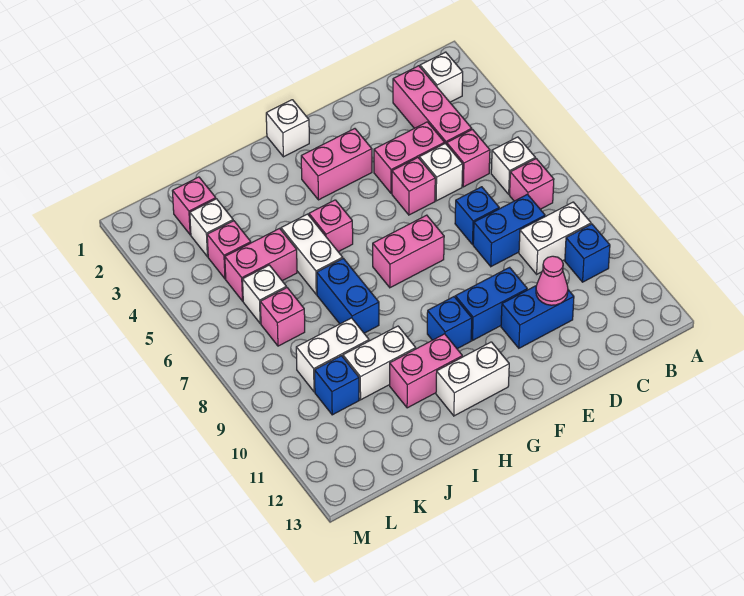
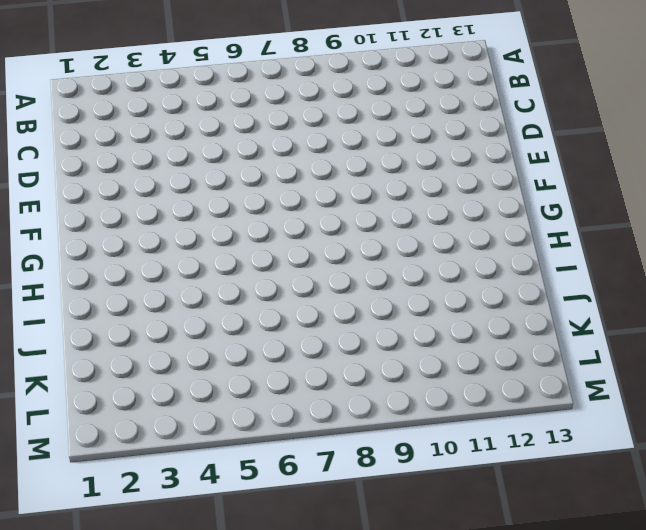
none -> white 1x1 brick [420,52,463,102]
none -> white 1x1 brick [491,137,535,194]
none -> pink 1x1 brick [510,159,554,209]
none -> white 1x2 brick [519,202,591,274]

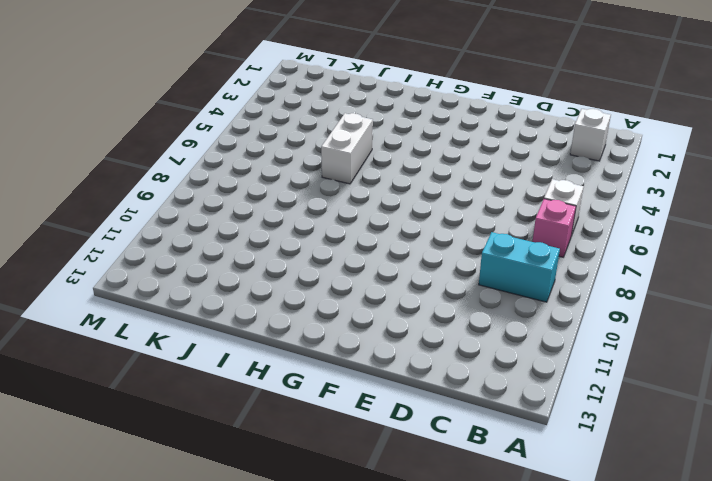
cyan 1x2 brick [479,232,560,302] -> white 1x2 brick [519,202,591,274]
none -> blue 1x1 brick [565,224,610,282]
none -> pink 1x3 brick [393,66,472,145]
none -> pink 1x1 brick [447,130,490,187]
none -> blue 1x2 brick [473,194,545,267]

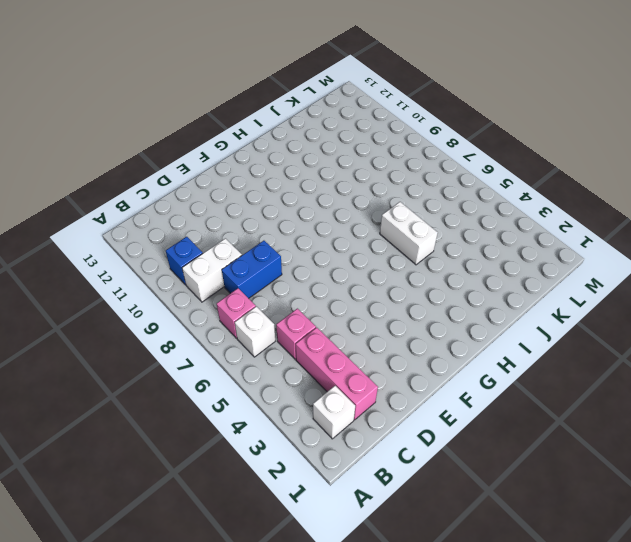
none -> pink 1x2 brick [374,122,445,193]
none -> white 1x1 brick [419,143,463,201]
none -> blue 1x1 brick [455,187,499,245]
none -> blue 1x2 brick [501,285,574,348]

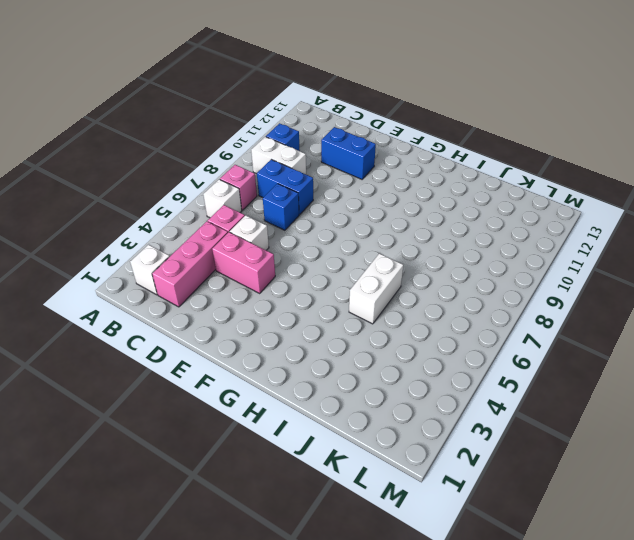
none -> pink 1x1 brick [392,158,435,215]
none -> blue 1x2 brick [455,267,527,340]
none -> pink 1x2 brick [301,129,372,200]
none -> pink 1x2 brick [373,215,444,288]

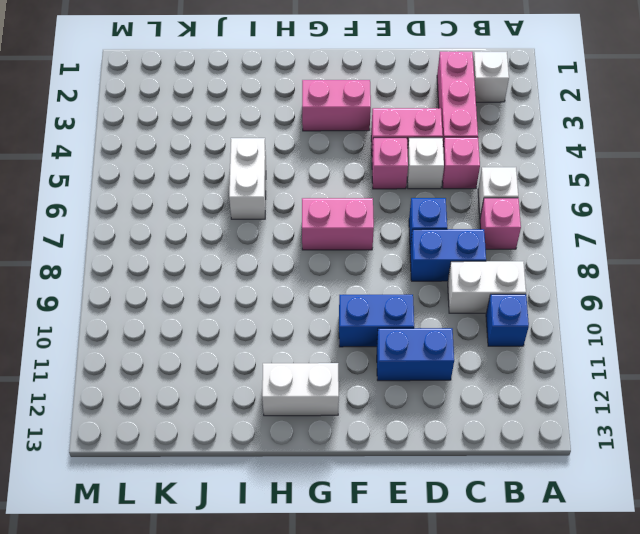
none -> white 1x1 brick [266,100,309,157]
none -> blue 1x1 brick [427,297,472,349]
none -> pink 1x1 brick [309,200,353,252]
none -> pink 1x2 brick [390,334,462,408]

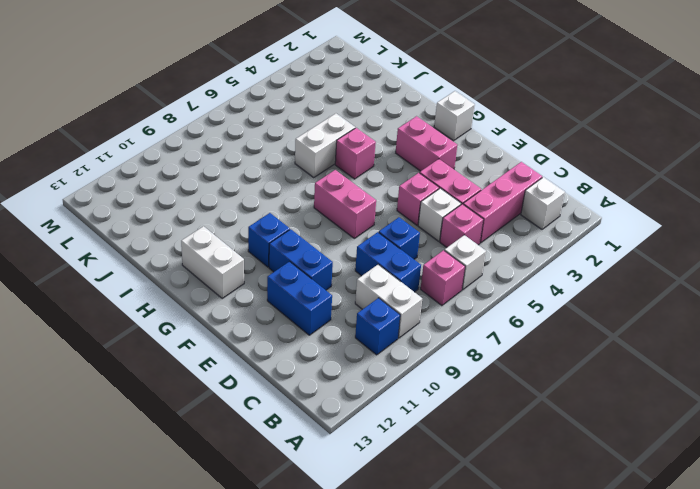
none -> pink 1x2 brick [390,334,462,408]
none -> blue 1x2 brick [317,258,379,333]
none -> white 1x2 brick [343,326,416,400]
none -> pink 1x2 brick [225,229,297,301]

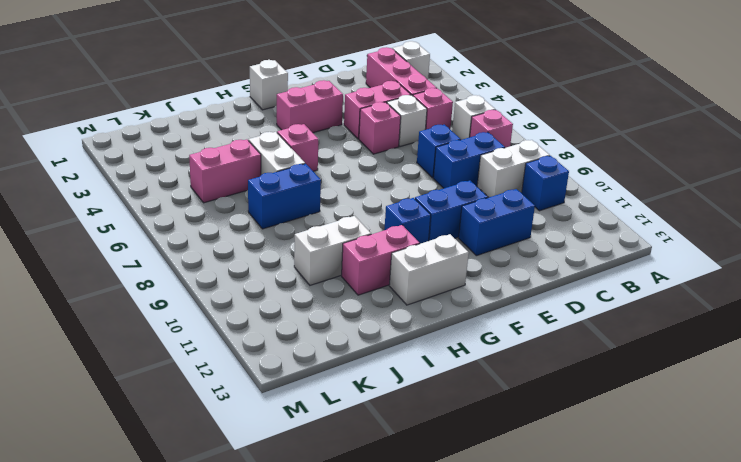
blue 1x2 brick [248,164,321,229] -> blue 1x2 brick turned to [317,258,379,333]
none -> pink 1x2 brick [373,215,444,288]
none -> white 1x2 brick [296,318,369,392]
none -> pink 1x1 brick [173,177,216,235]
none -> white 1x1 brick [190,199,233,257]

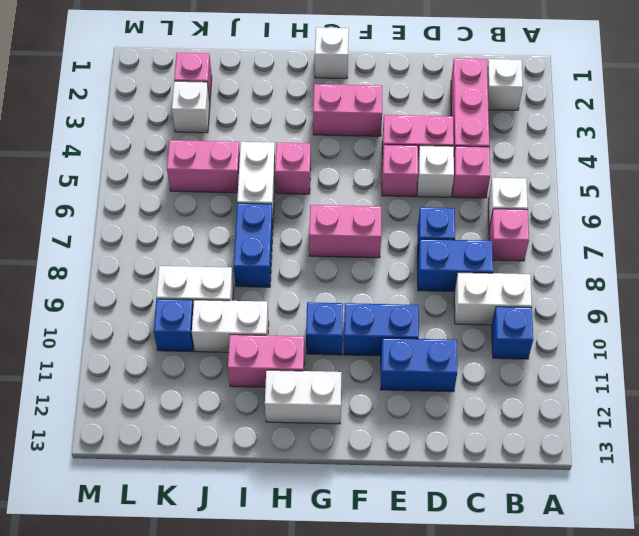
none -> pink 1x1 brick [207,221,251,279]
none -> white 1x1 brick [243,265,286,323]
none -> pink 1x1 brick [260,288,305,346]
none -> pink 1x1 cone [536,256,568,305]

